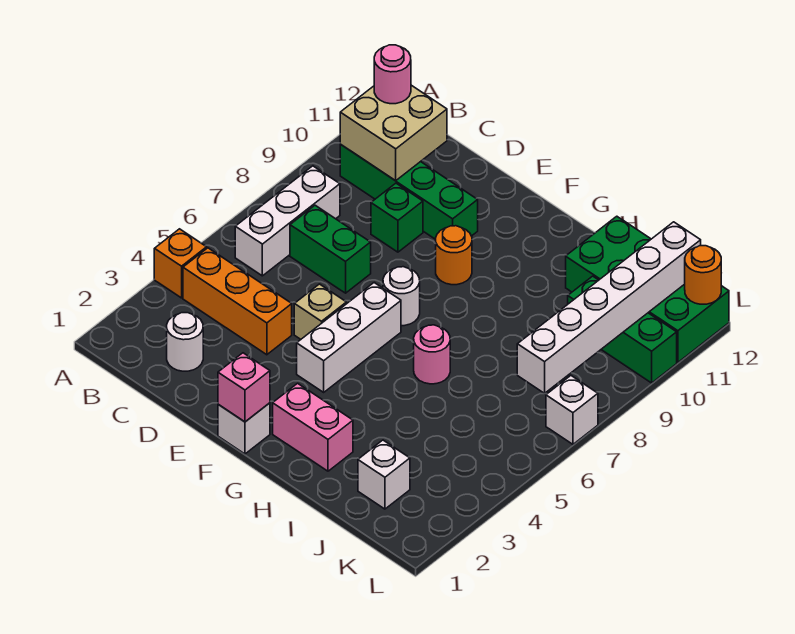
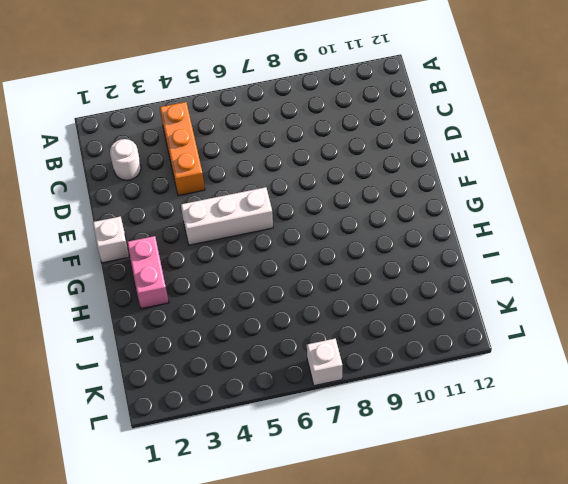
none -> orange 1x1 brick [154,229,207,298]
none -> white 1x3 brick [235,166,340,276]
none -> green 1x4 brick [340,144,478,239]

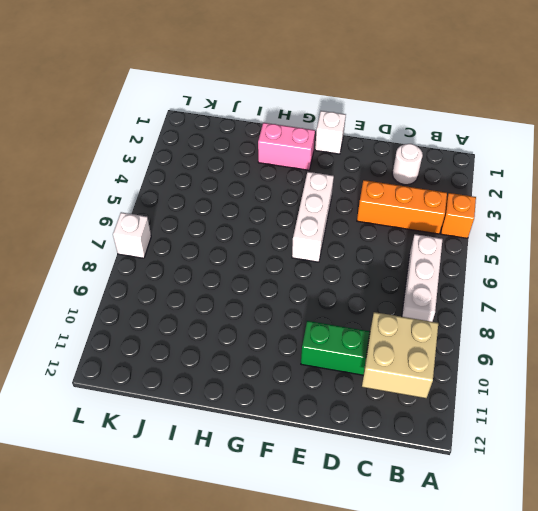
none -> green 1x2 brick [290,205,371,293]
none -> green 1x1 brick [371,183,423,252]
none -> tan 1x1 brick [294,284,346,339]

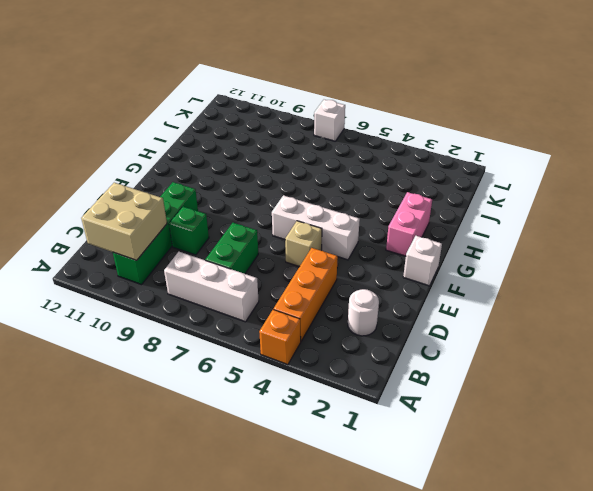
none -> white 1x1 round brick [383,267,420,326]
none -> orange 1x1 round brick [436,226,472,285]
none -> pink 1x1 round brick [414,325,450,384]

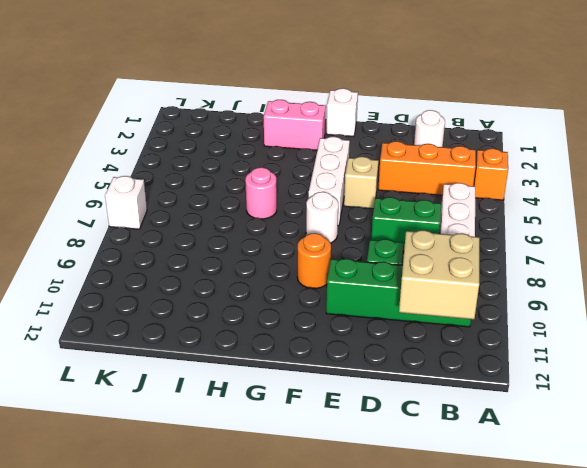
none -> green 2x4 brick [566,216,729,362]
none -> white 1x1 brick [358,440,410,509]
none -> green 1x3 brick [568,276,677,383]

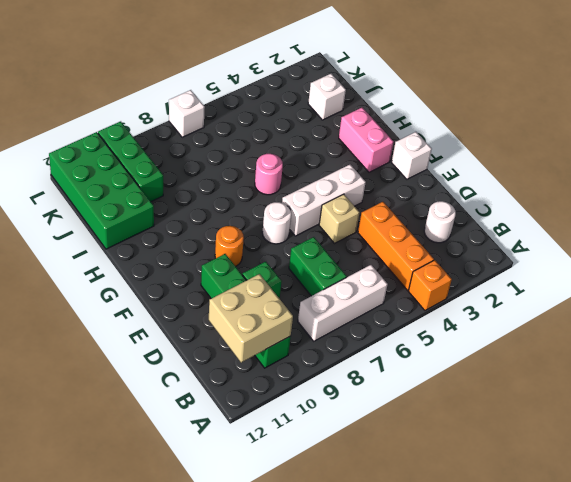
none -> pink 1x1 brick [218,353,270,422]
none -> white 1x6 brick [517,222,701,394]
none -> orange 1x1 round brick [685,246,721,304]

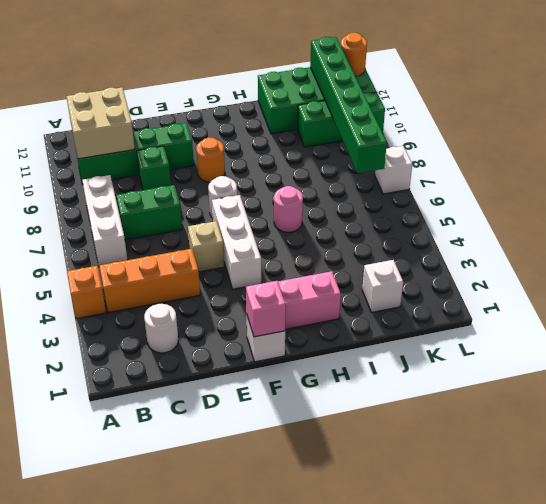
green 1x6 brick [310,37,387,173] -> white 1x6 brick [517,222,701,394]
none -> pink 1x1 round brick [374,45,411,104]

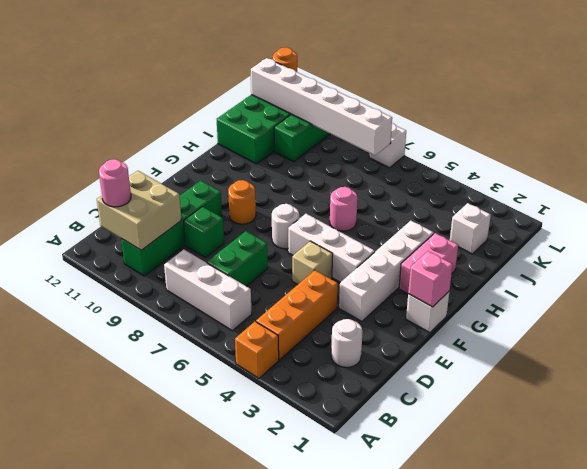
white 1x4 brick [339,221,434,322] -> none

